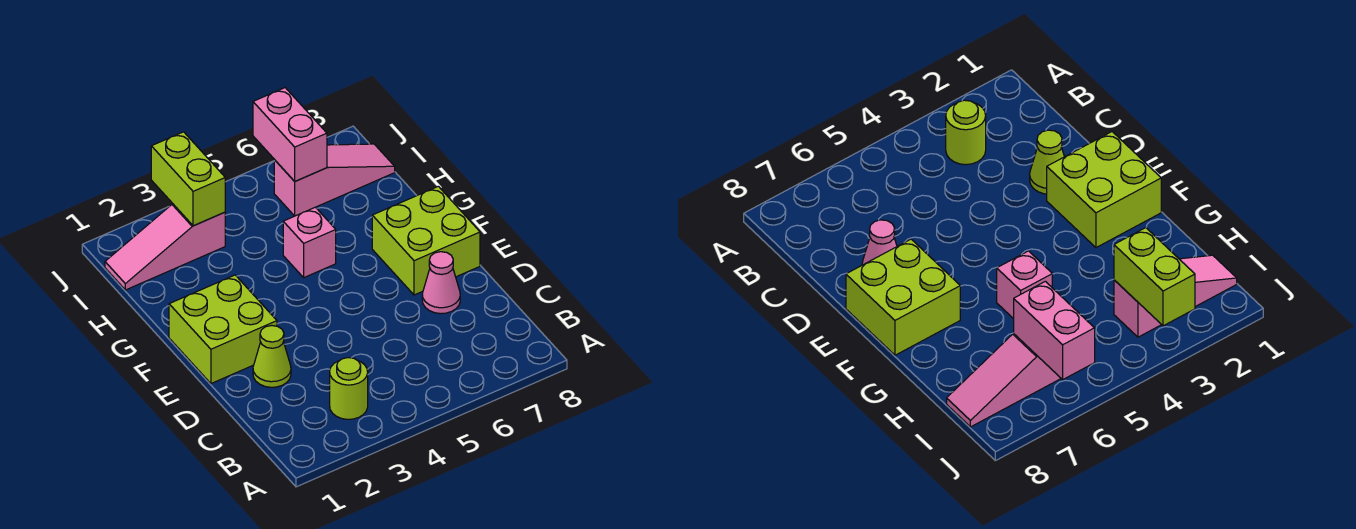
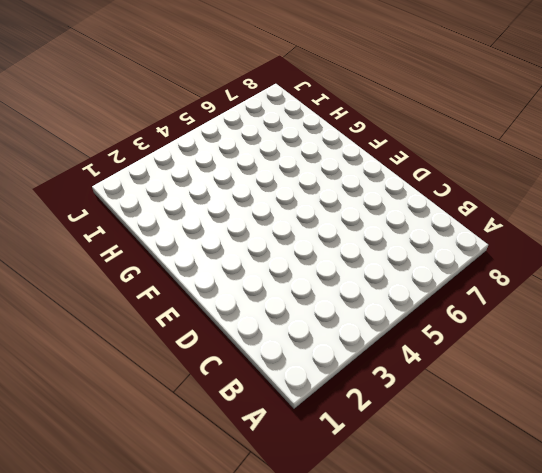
none -> lime 1x1 round brick [330,358,368,419]
none -> lime 1x1 cone [253,326,291,387]

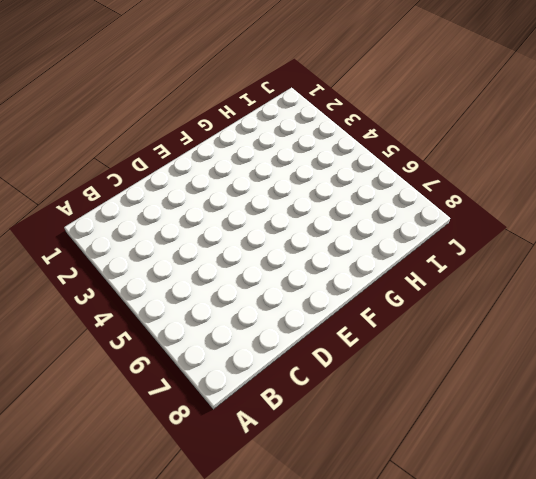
none -> lime 1x1 round brick [330,358,368,419]
none -> lime 1x1 cone [253,326,291,387]

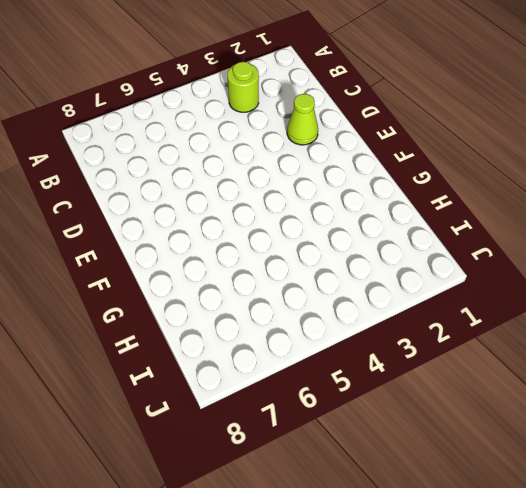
none -> pink 1x1 cone [422,252,460,314]
none -> lime 2x2 brick [169,275,277,384]

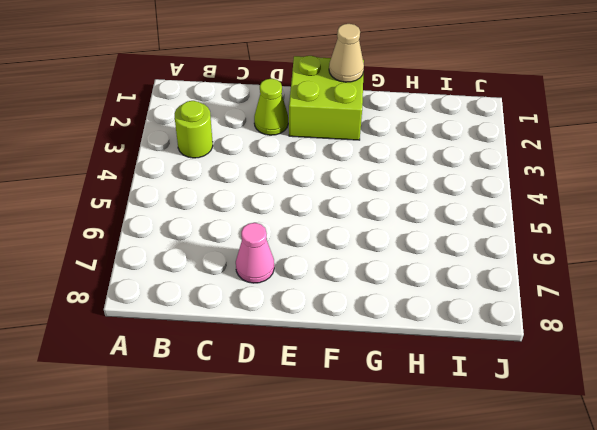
tan 1x1 cone [329,24,364,82] -> none
none -> lime 2x2 brick [372,186,480,295]
none -> pink 1x1 brick [283,207,336,277]

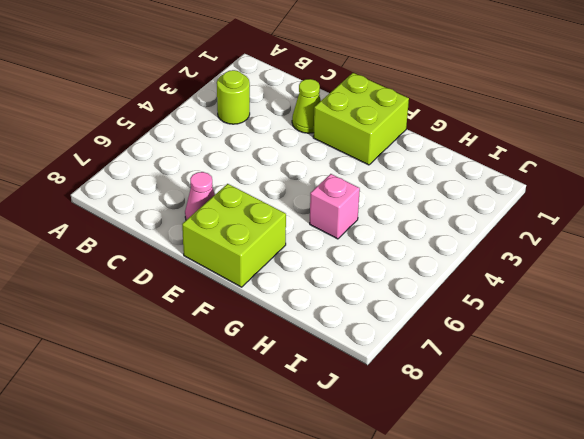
none -> pink 1x3 slope [105,204,225,290]
none -> pink 1x3 slope [274,144,395,216]

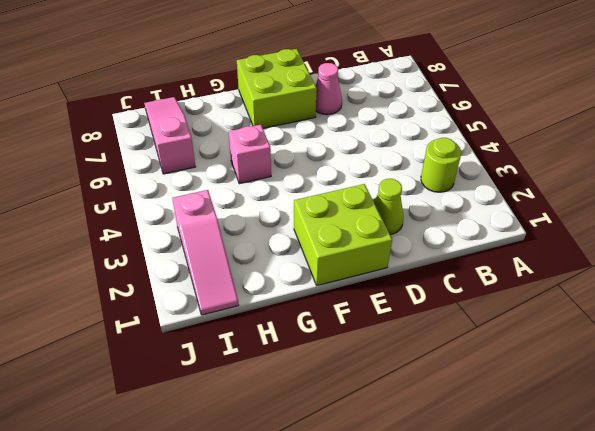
none -> lime 1x2 brick [151,132,225,226]
none -> pink 1x2 brick [253,88,327,181]

